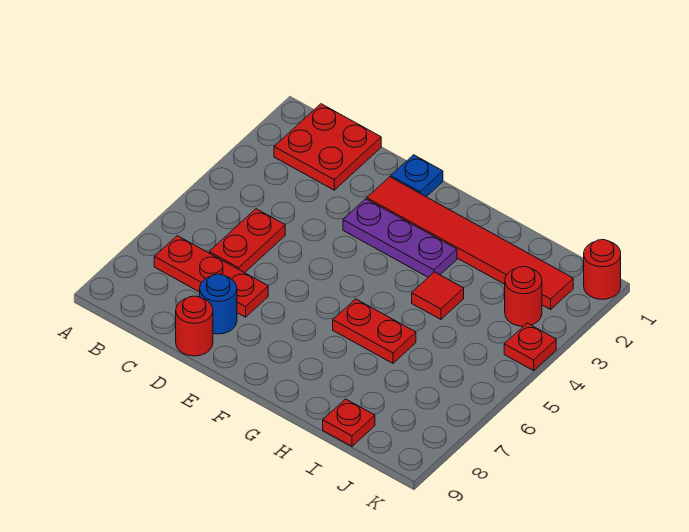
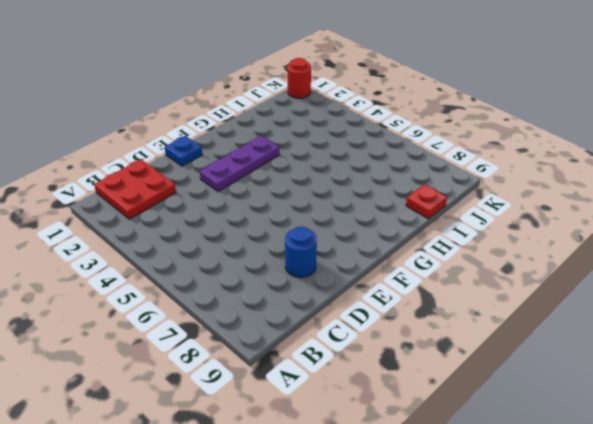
none -> red 1x3 plate [154,236,268,317]
none -> red 1x2 plate [209,209,285,273]
none -> red 1x1 round brick [176,296,213,356]

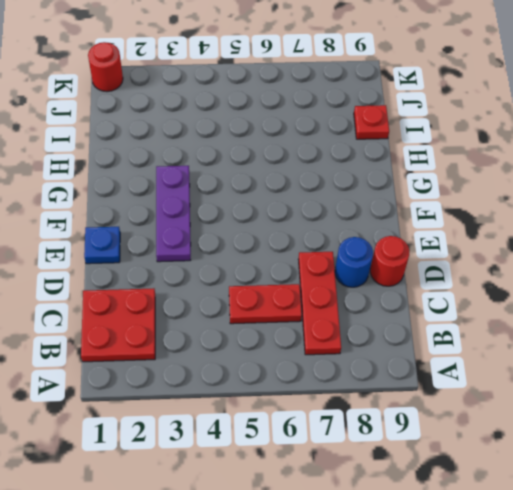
none -> red 1x6 tile [367,177,573,309]
none -> red 1x2 plate [333,299,416,363]
none -> red 1x1 tile [412,272,464,319]

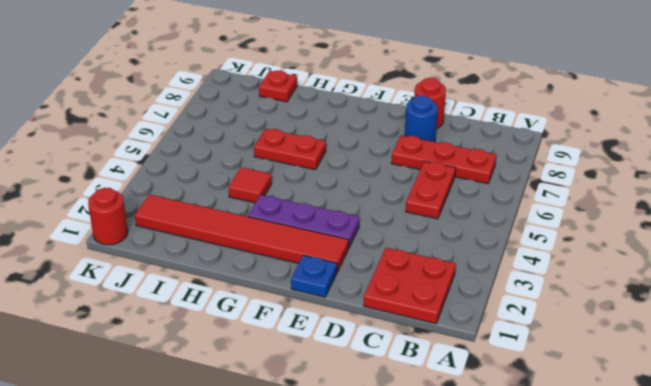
none -> red 1x1 round brick [505,267,542,326]
none -> red 1x1 plate [504,323,556,371]

